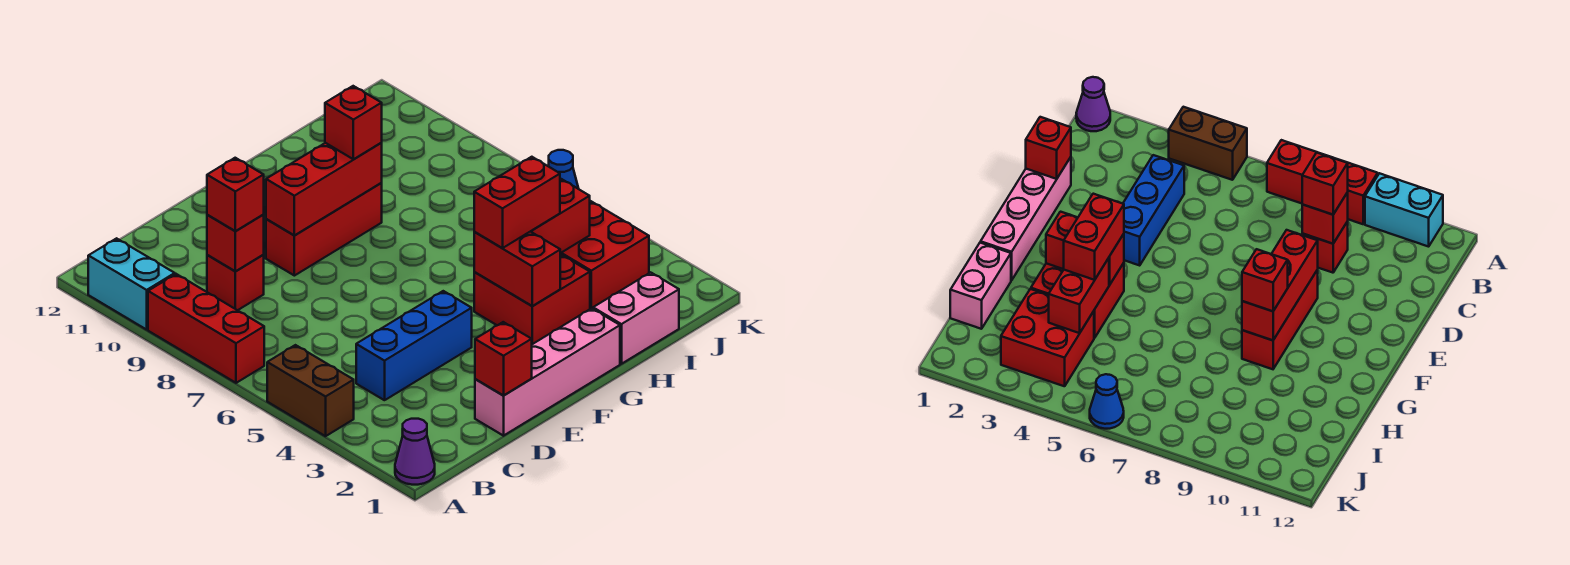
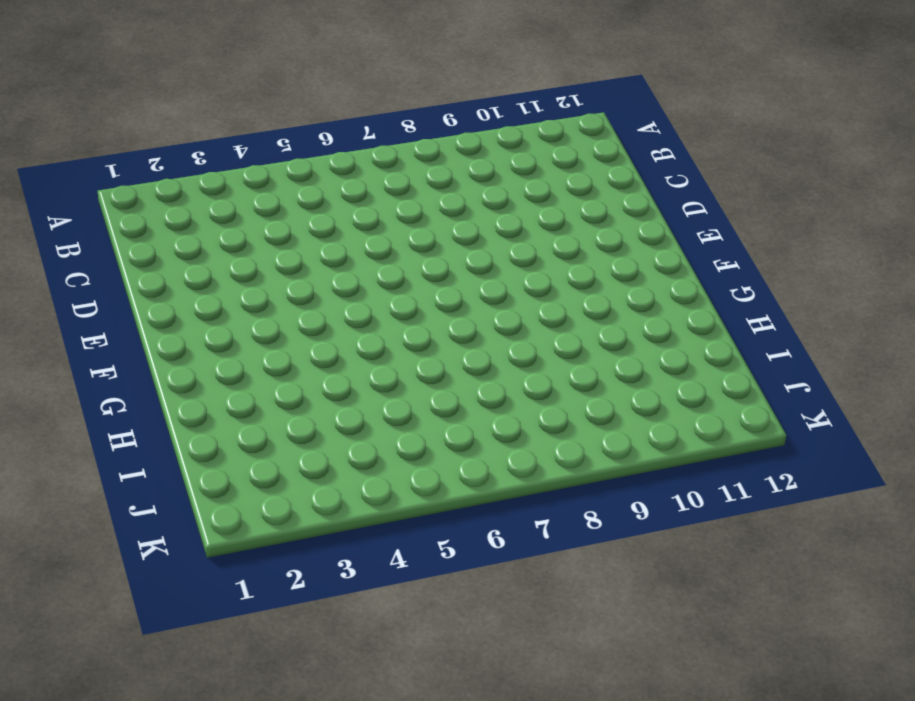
none -> purple 1x1 cone [395,419,435,485]
none -> brown 1x2 brick [267,345,354,436]
none -> red 1x3 brick [148,274,264,383]

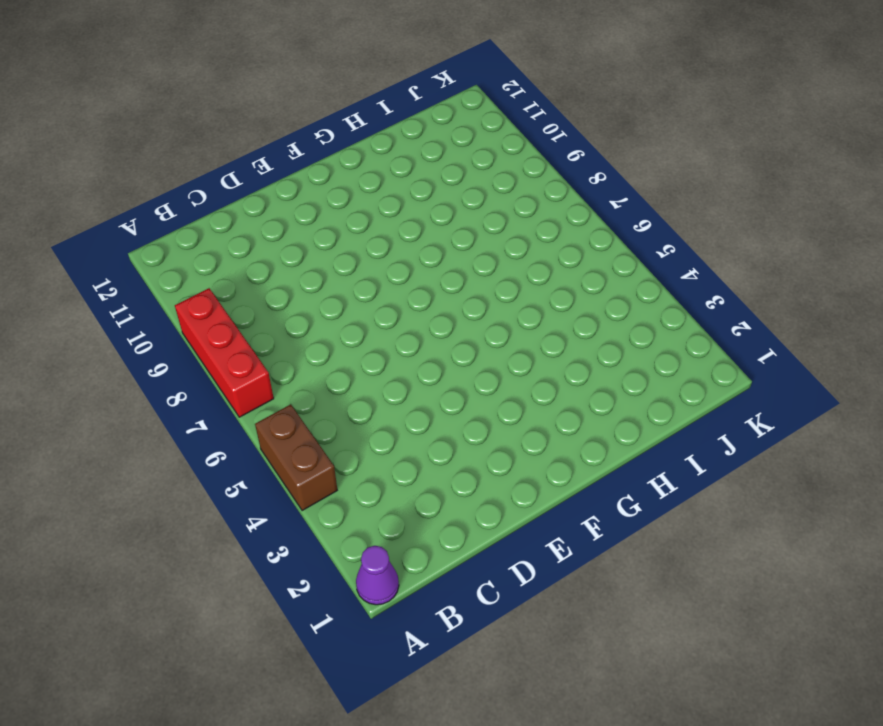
none -> cyan 1x2 brick [88,238,175,330]
none -> blue 1x3 brick [356,291,472,400]
none -> red 1x1 brick [207,255,264,310]

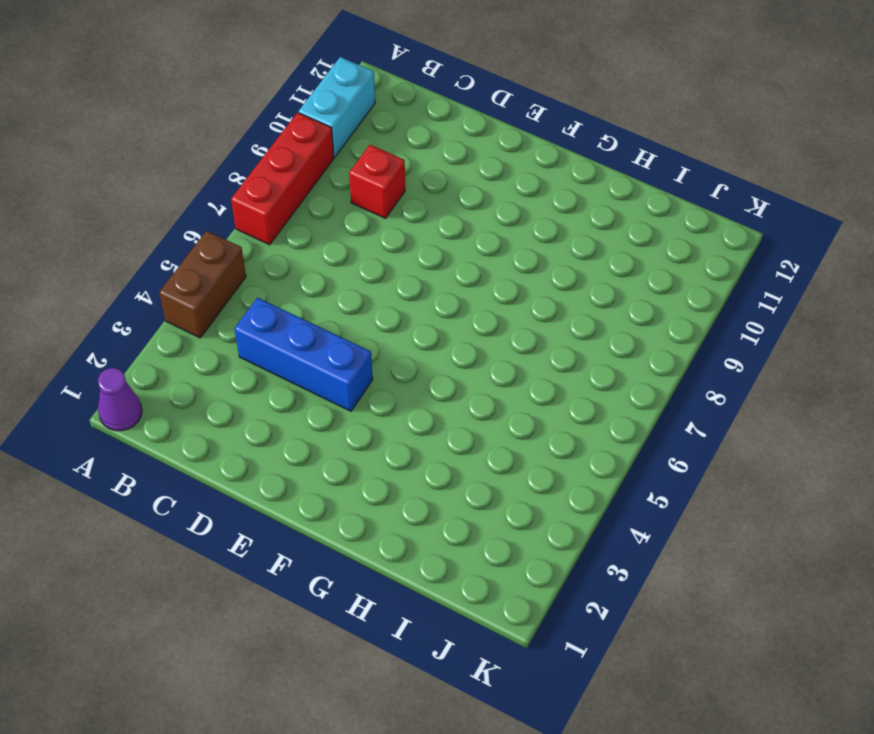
none -> pink 1x4 brick [475,308,620,436]
none -> red 1x3 brick [266,183,382,276]
none -> red 2x2 brick [474,254,590,344]

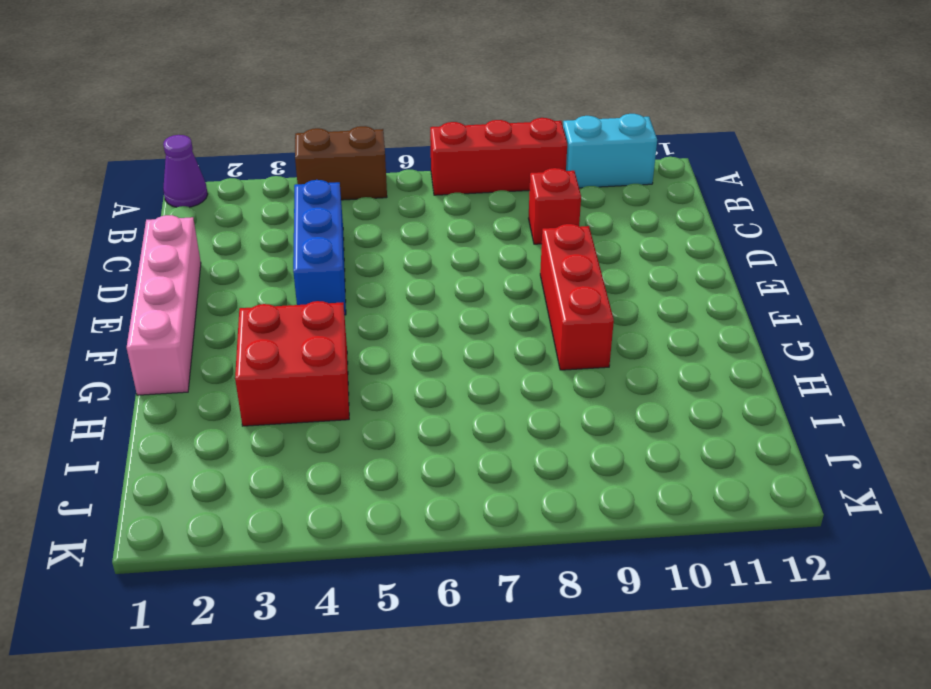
none -> pink 1x2 brick [593,272,679,364]
none -> red 2x2 brick [560,201,649,309]
none -> blue 1x1 cone [549,150,579,189]

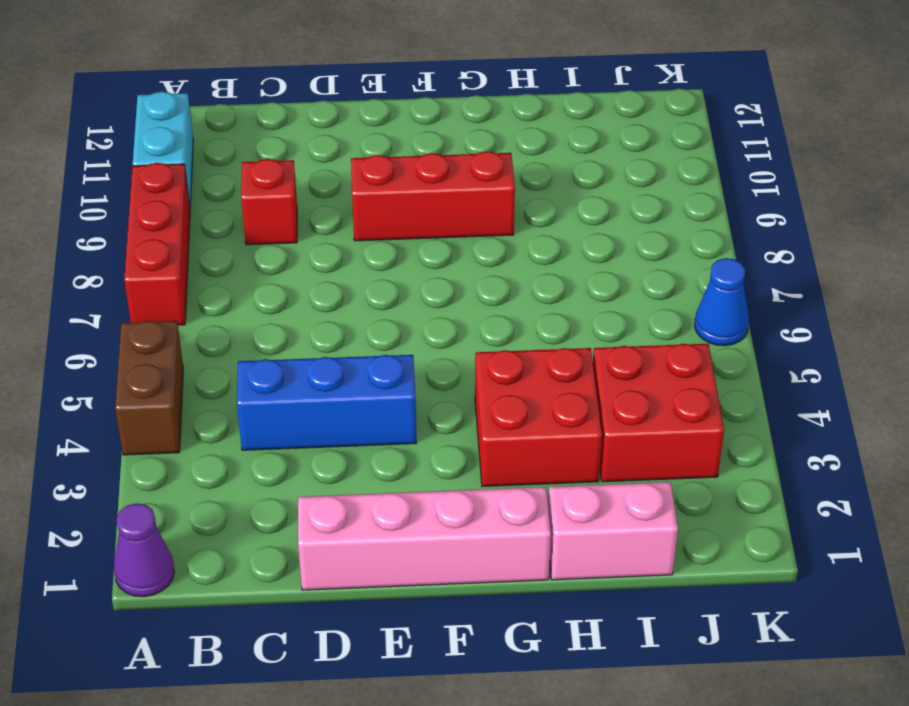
none -> red 1x1 brick [207,215,264,272]
none -> red 1x1 brick [475,322,532,395]
none -> red 1x3 brick [266,143,382,236]

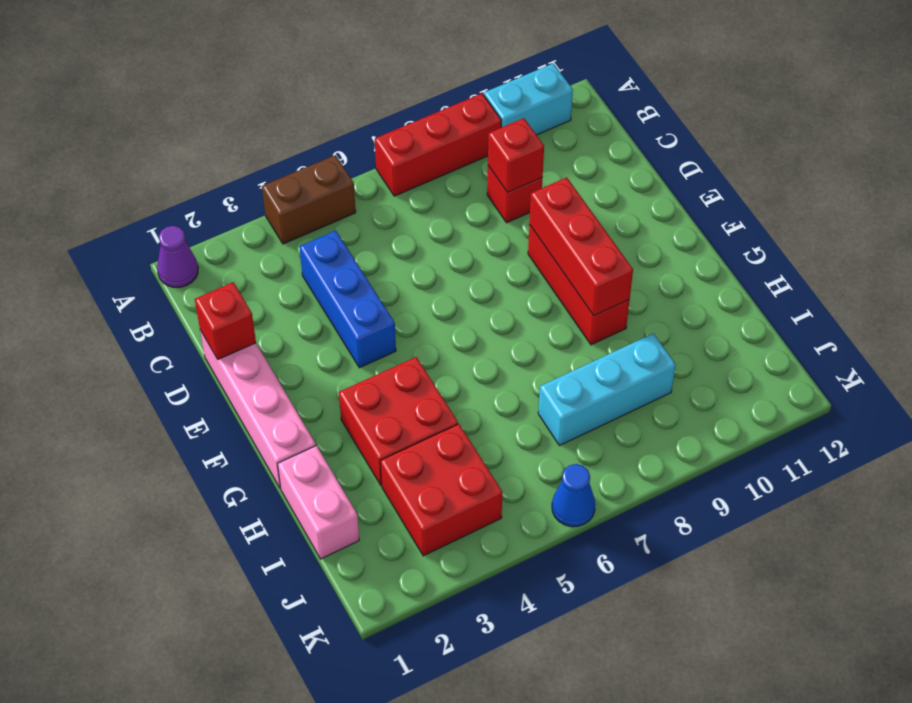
cyan 1x3 brick [538,333,676,446] -> none
none -> red 1x2 brick [474,232,560,306]
none -> red 1x2 brick [530,179,590,253]
none -> red 1x1 brick [207,158,264,231]

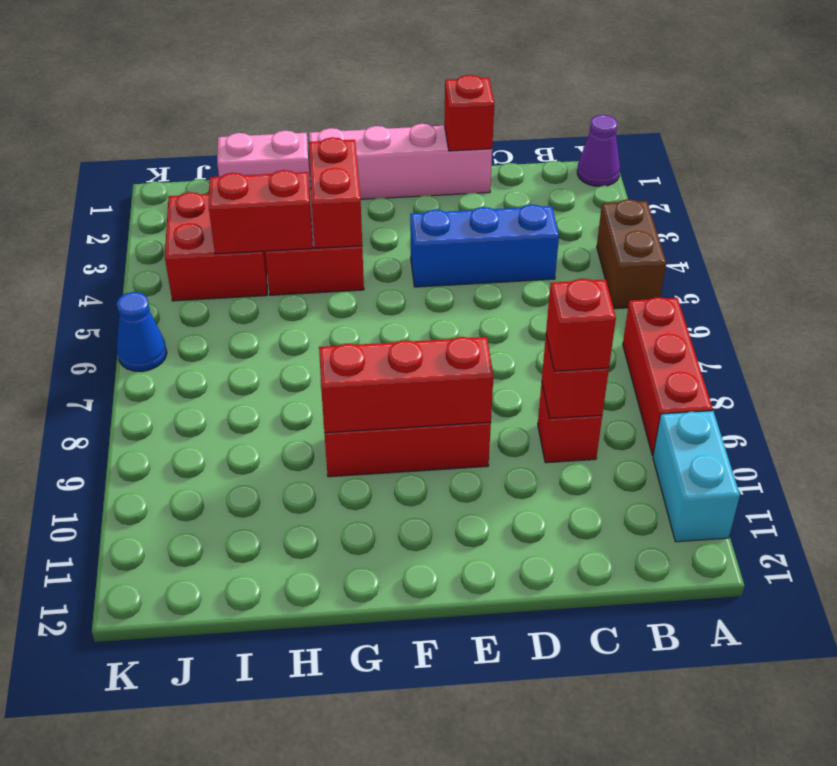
none -> red 1x2 brick [474,157,560,248]
none -> red 1x1 brick [325,86,382,159]

